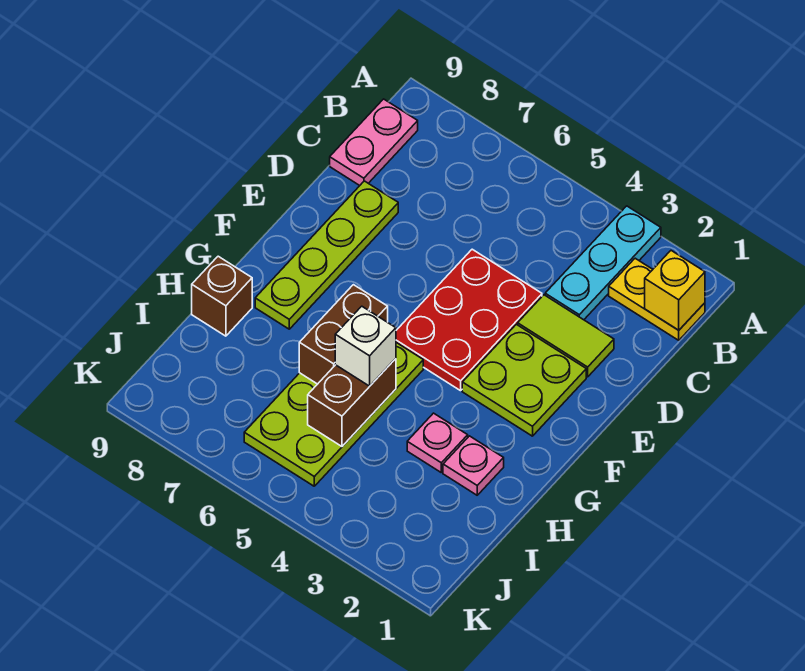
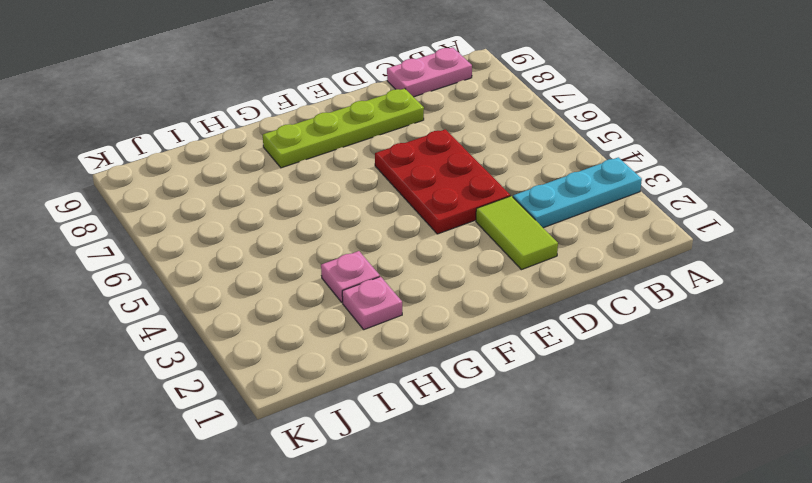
red 2x3 plate [375,129,510,234] -> red 2x3 plate turned to [396,249,542,391]
none -> yellow 1x2 plate [609,258,705,340]
none -> lime 2x2 plate [462,324,586,436]
none -> lime 2x4 plate [244,343,423,486]

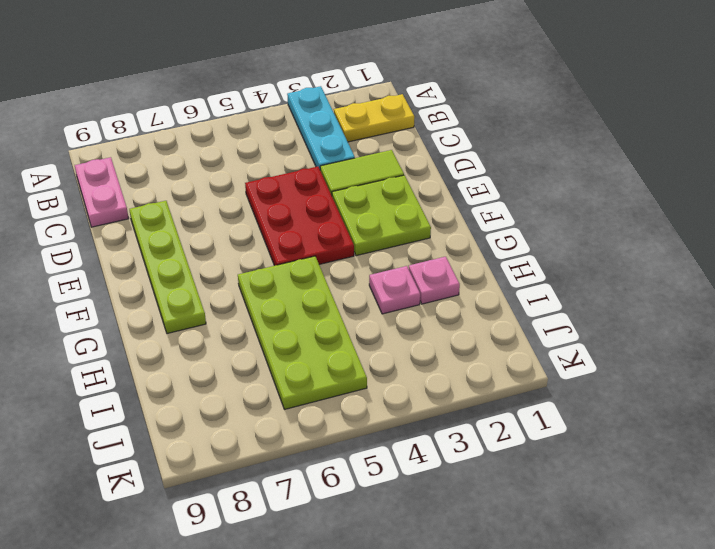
none -> brown 1x1 brick [192,256,252,336]
none -> yellow 1x1 brick [645,251,705,330]
none -> brown 1x2 brick [299,285,388,384]

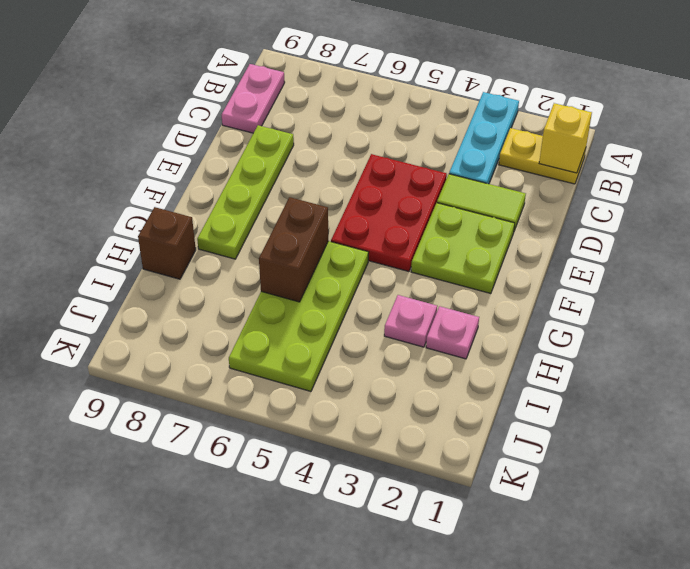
none -> brown 1x2 brick [308,359,396,446]
none -> white 1x1 brick [335,306,396,386]

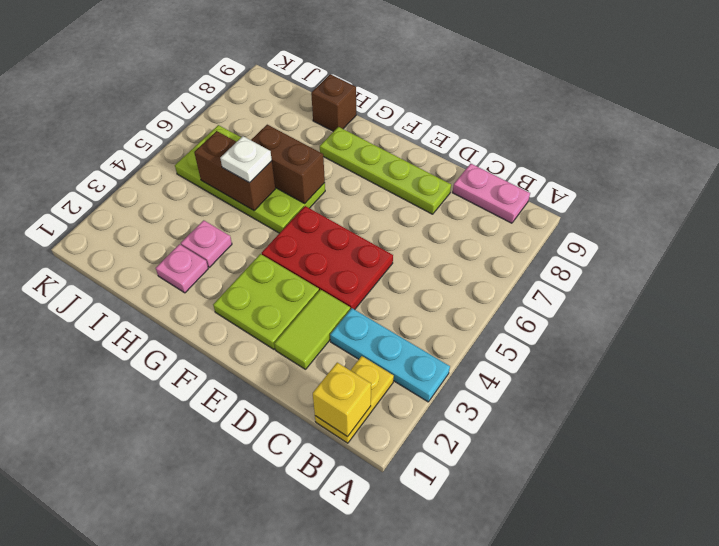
white 1x1 plate [220,136,272,183] -> white 1x1 brick [335,306,396,386]

